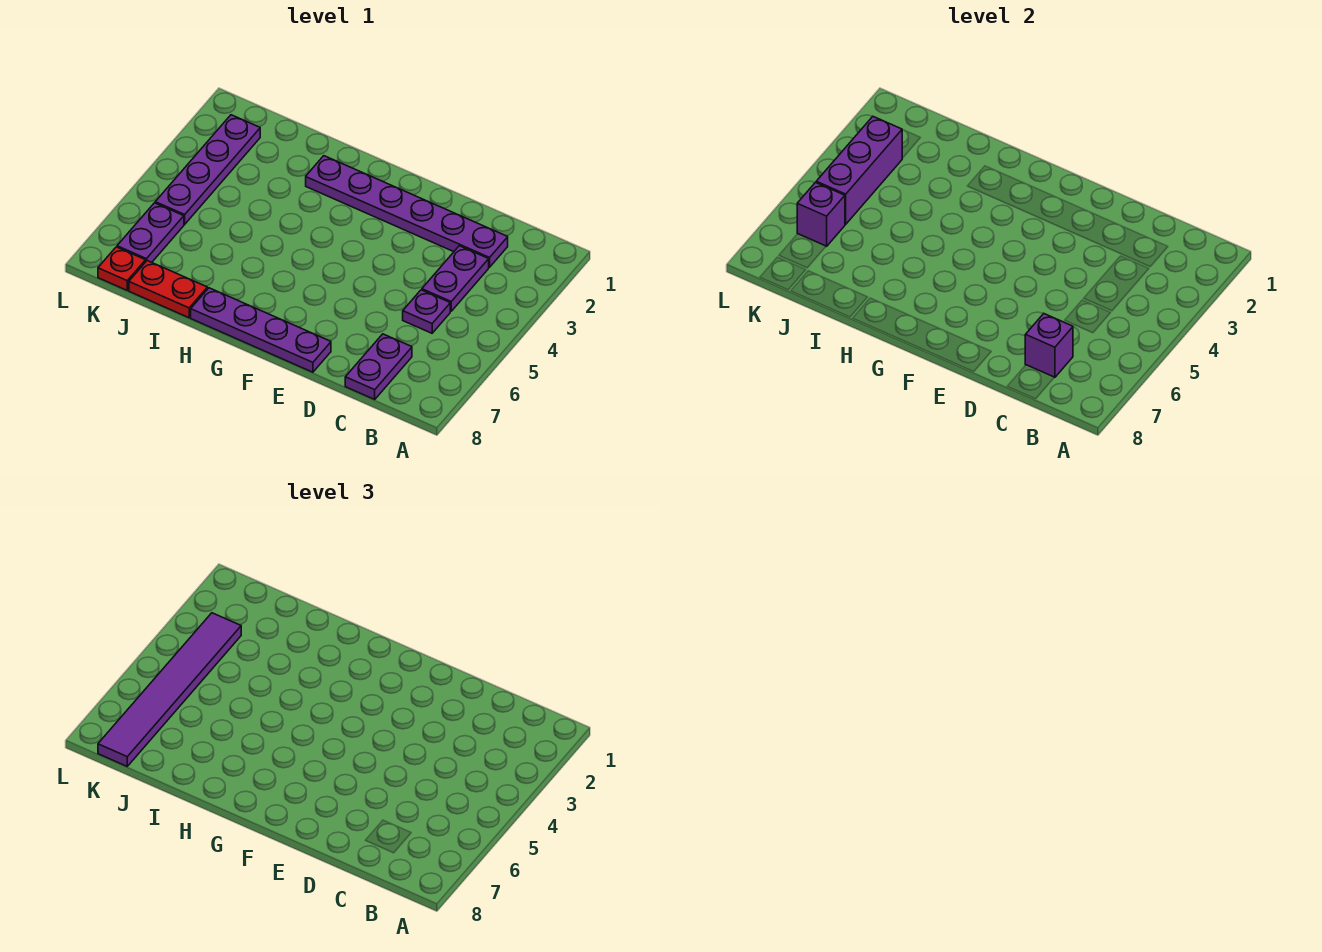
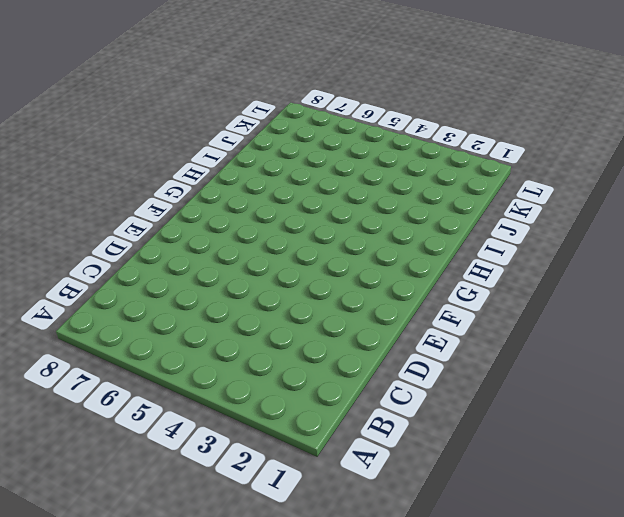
none -> purple 1x6 plate [306,156,508,267]
none -> purple 1x2 plate [422,246,489,311]
none -> purple 1x1 plate [403,290,450,333]

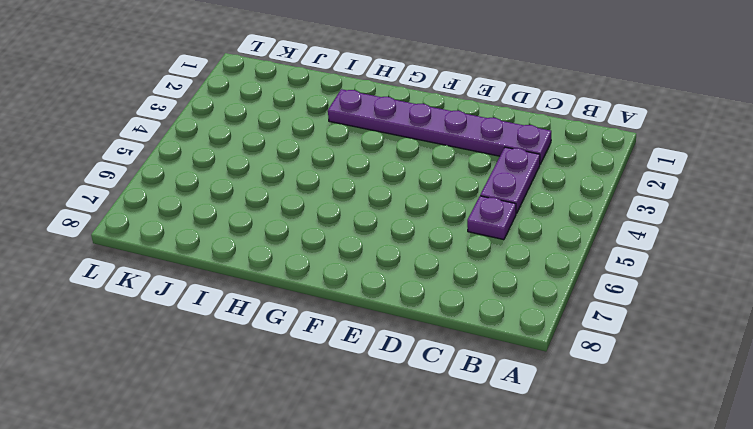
none -> purple 1x2 plate [345,334,412,399]
none -> purple 1x4 plate [191,288,331,372]
none -> red 1x2 plate [129,261,207,318]

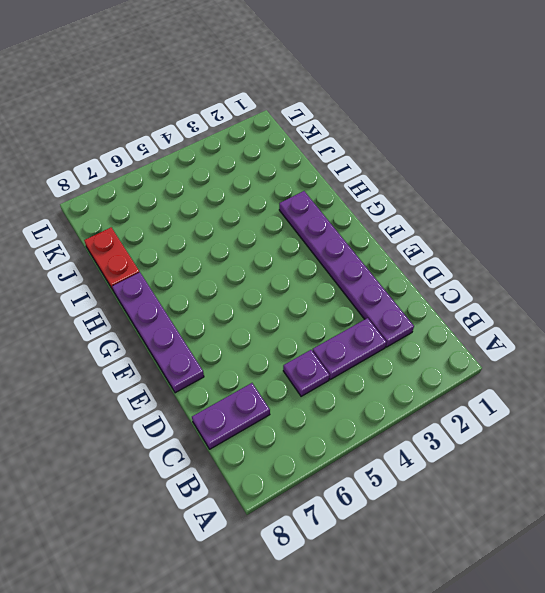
none -> purple 1x4 plate [155,115,260,224]
none -> purple 1x2 plate [117,203,184,262]
none -> red 1x1 plate [98,247,146,290]

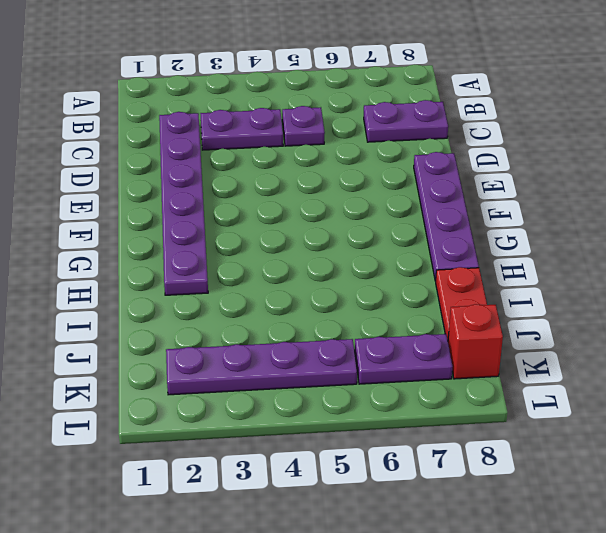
red 1x1 brick [448,304,503,379] -> red 1x1 plate [98,247,146,290]
none -> purple 1x1 brick [1025,314,1073,377]
none -> purple 1x3 brick [816,117,902,224]
none -> purple 1x1 brick [797,182,845,246]

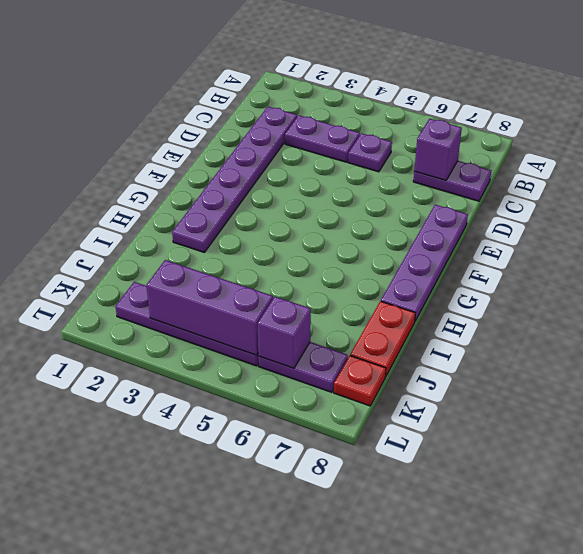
none -> purple 1x6 tile [98,613,241,766]

